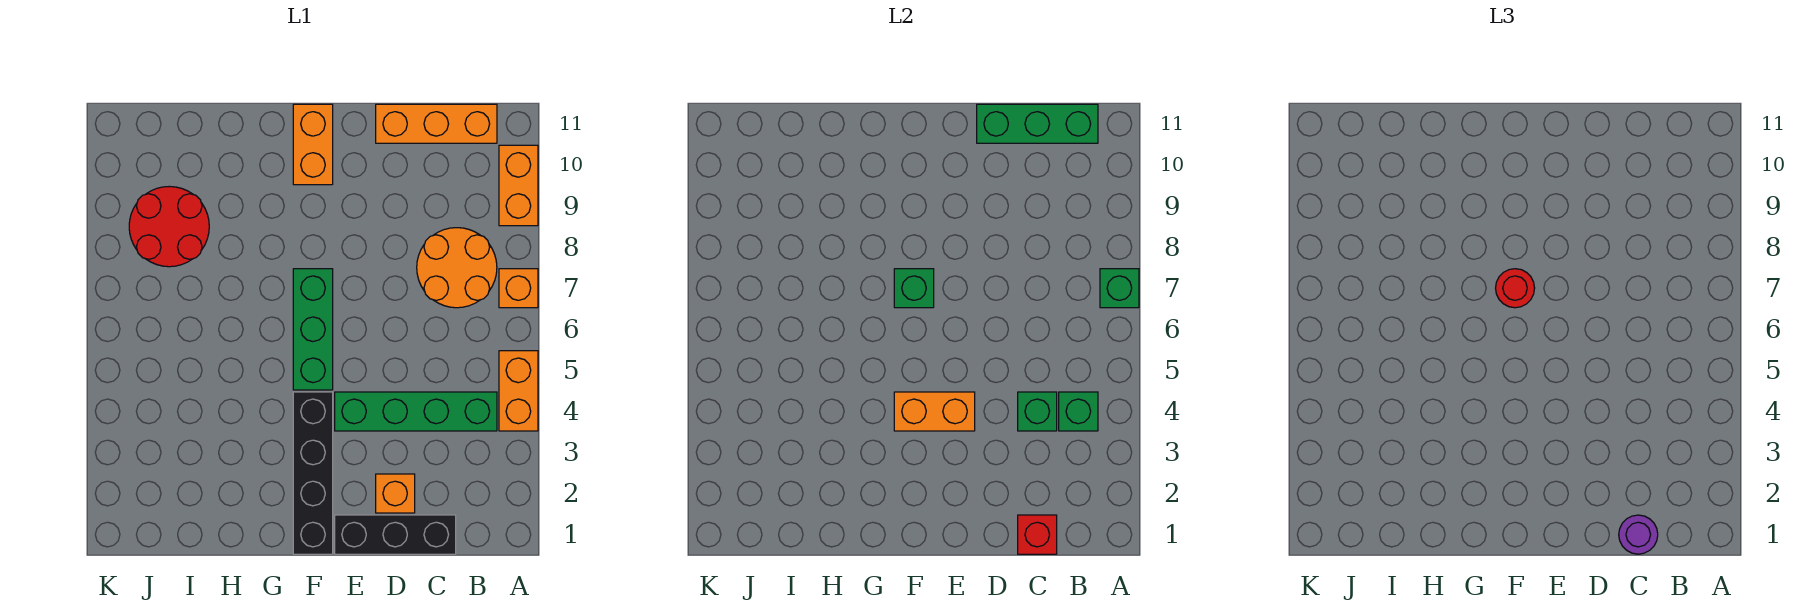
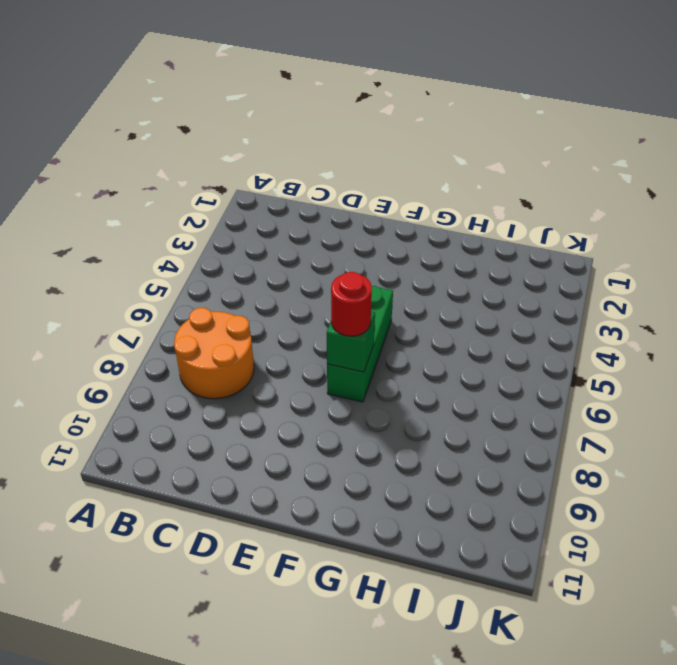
none -> orange 1x2 brick [499,351,538,431]
none -> orange 1x1 brick [499,269,538,308]
none -> orange 1x2 brick [499,145,538,226]

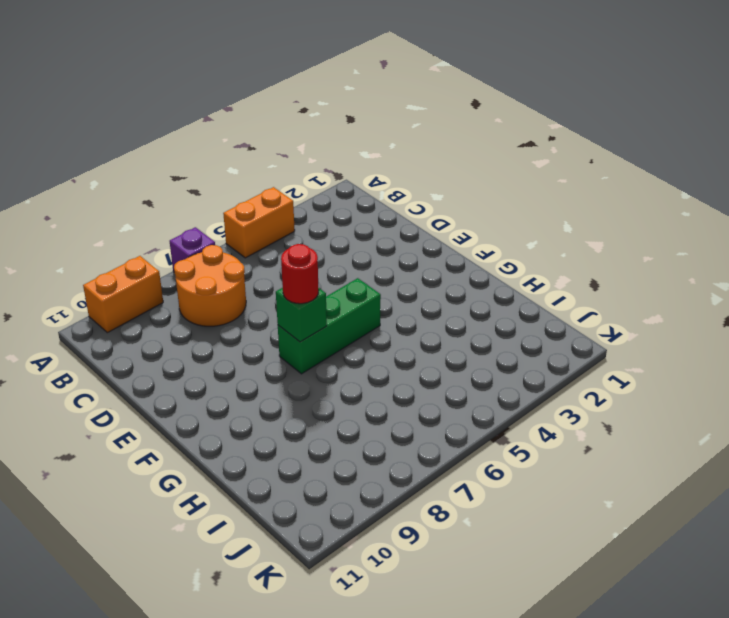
purple 1x1 brick [170,227,215,272] -> orange 1x1 brick [499,269,538,308]
none -> green 1x4 brick [335,392,497,431]
none -> orange 1x3 brick [376,104,497,143]
none -> black 1x3 brick [335,515,456,554]

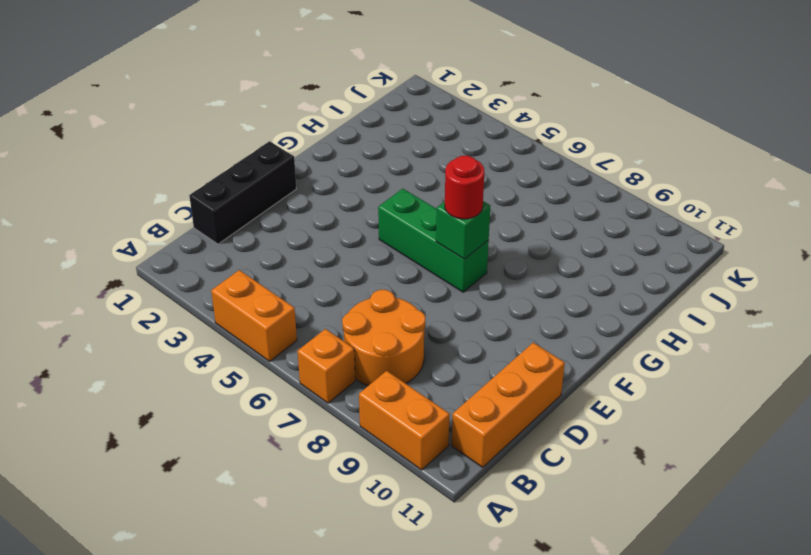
none -> green 1x4 brick [335,392,497,431]
none -> orange 1x1 brick [376,474,415,513]
none -> black 1x4 brick [293,392,333,554]

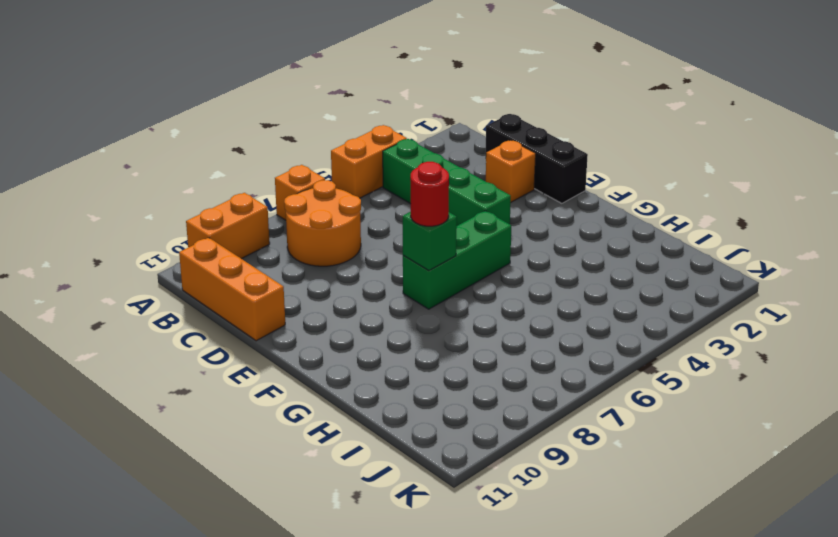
none -> black 1x4 brick [293,392,333,554]
none -> orange 1x2 brick [293,104,333,185]
none -> red 2x2 round brick [129,186,209,267]

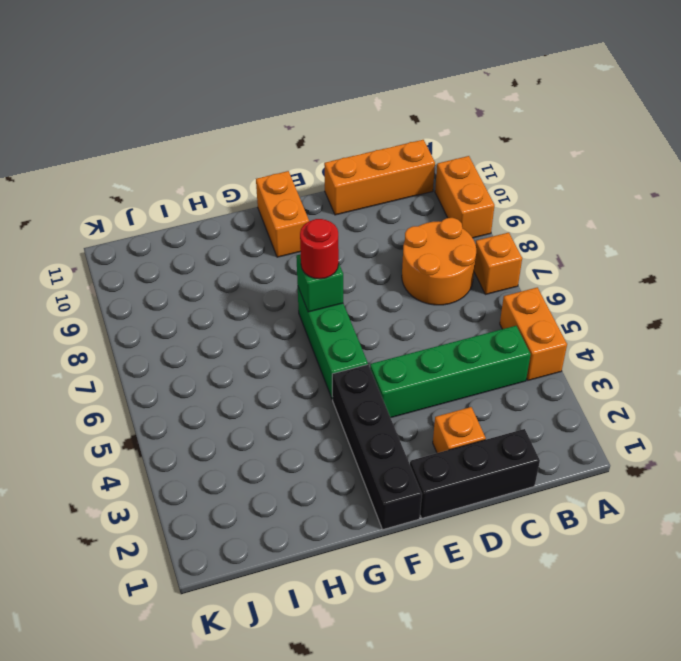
none -> red 2x2 round brick [129,186,209,267]
none -> green 1x1 brick [1100,269,1139,308]
none -> green 1x1 brick [1059,392,1098,431]

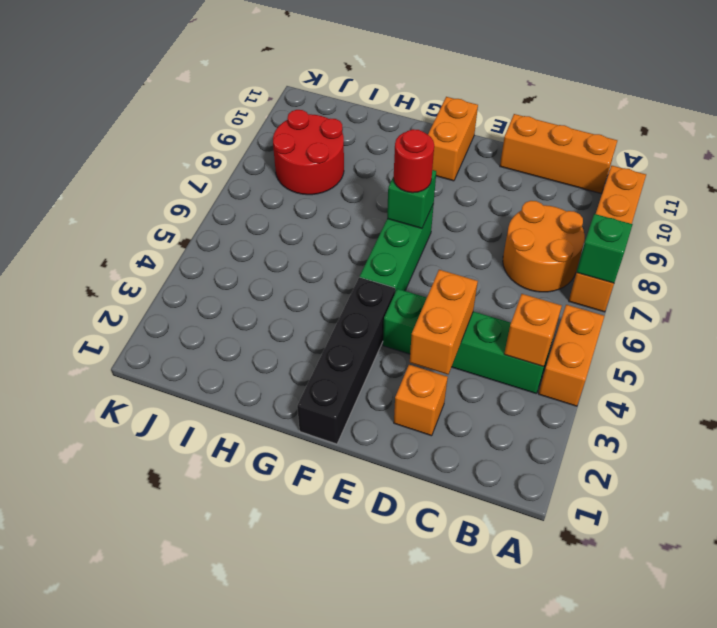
orange 1x1 brick [504,294,562,367] -> green 1x1 brick [1059,392,1098,431]
orange 1x2 brick [410,270,478,374] -> orange 1x2 brick turned to [894,392,975,431]
none -> black 1x3 brick [335,515,456,554]
none -> green 1x3 brick [977,104,1098,143]
none -> red 1x1 brick [1018,515,1057,554]

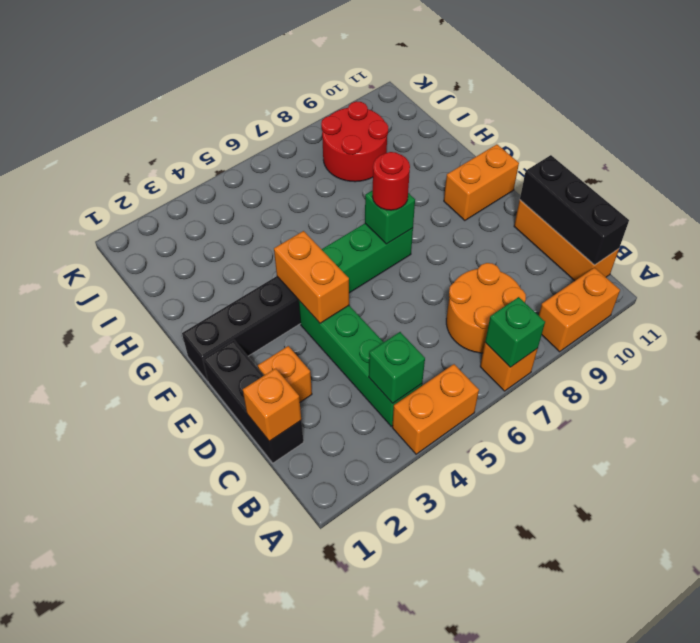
black 1x3 brick [520,155,629,265] -> green 1x3 brick [977,104,1098,143]
orange 1x1 brick [243,368,301,441] -> red 1x1 brick [1018,515,1057,554]
none -> green 1x1 brick [1018,392,1057,431]
none -> purple 1x1 round brick [1619,515,1658,554]

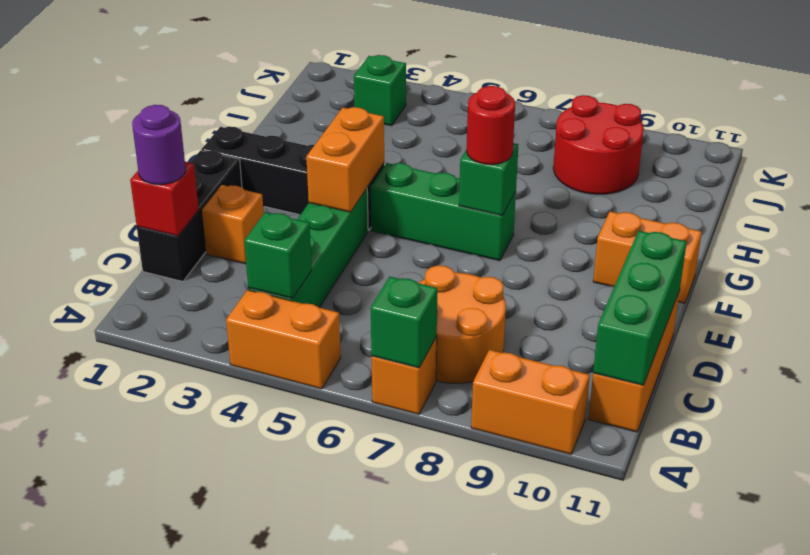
green 1x1 brick [354,55,406,126] -> green 1x1 brick moved to [1018,392,1057,431]

